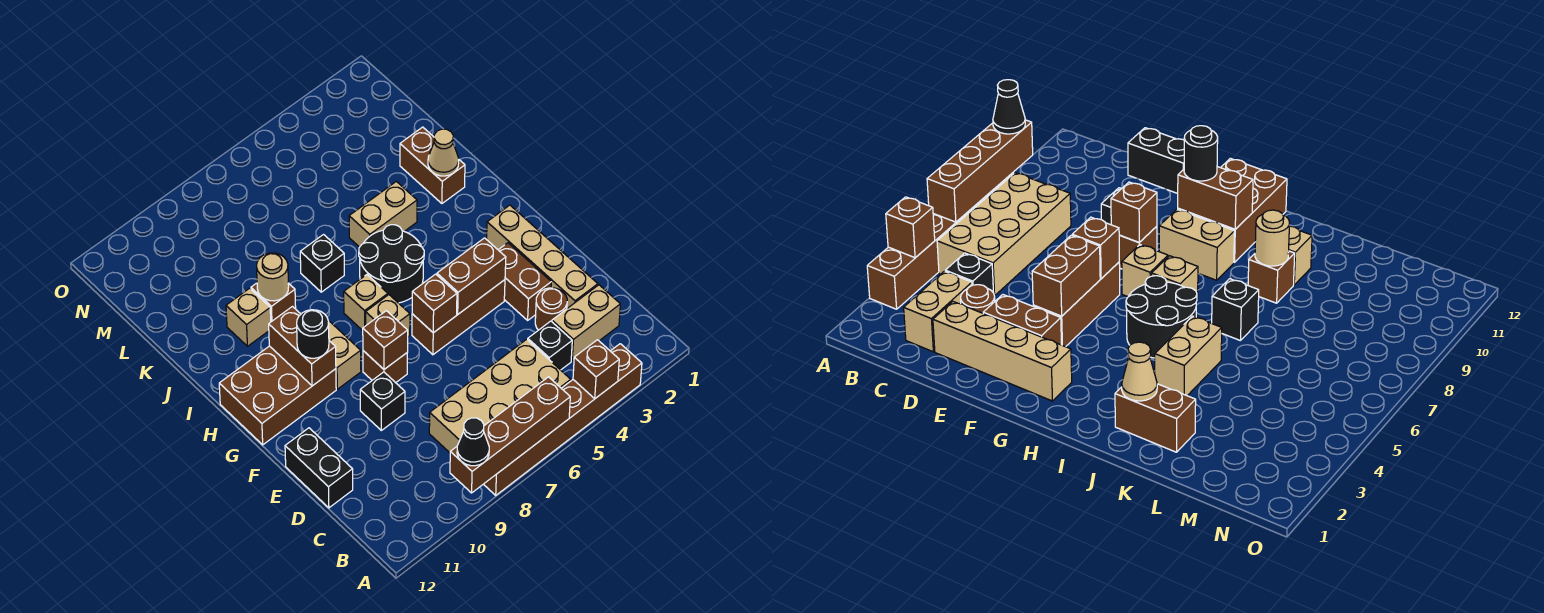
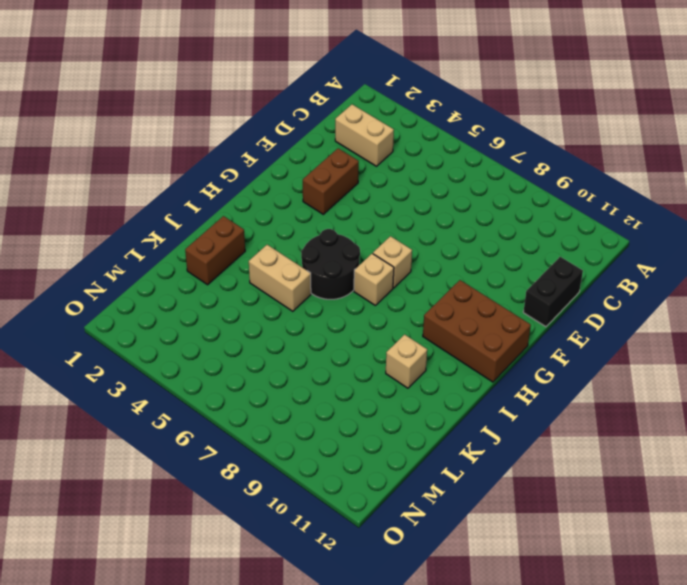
none -> brown 1x6 brick [484,344,642,495]
none -> tan 2x4 brick [429,339,571,453]
none -> black 1x1 brick [528,321,572,370]
none -> tan 1x4 brick [487,205,598,308]

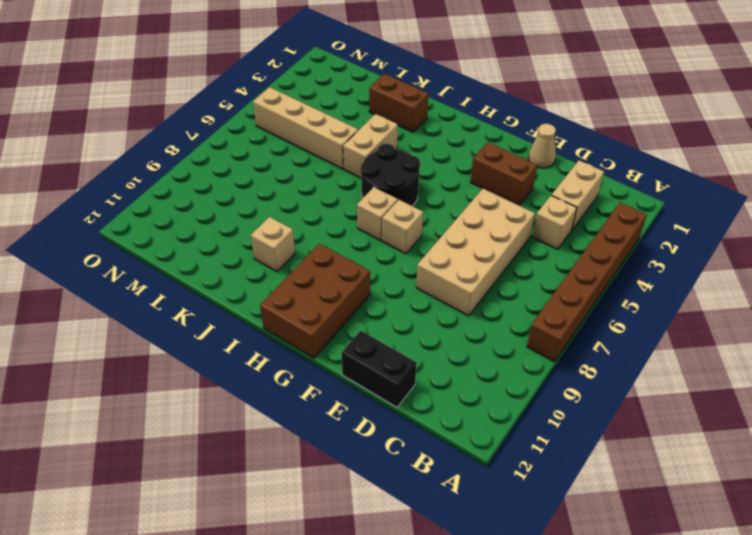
tan 1x1 brick [532,196,577,249] -> black 1x1 brick [528,321,572,370]
tan 2x4 brick [416,189,535,316] -> tan 2x4 brick moved to [429,339,571,453]
tan 1x1 cone [528,124,556,168] -> tan 1x1 cone moved to [428,129,459,176]
tan 1x4 brick [253,87,358,169] -> tan 1x4 brick moved to [487,205,598,308]
none -> brown 1x1 round brick [535,288,567,330]
none -> black 1x1 brick [360,372,405,430]
none -> brown 1x3 brick [412,280,505,355]
none -> brown 1x1 brick [363,351,407,383]

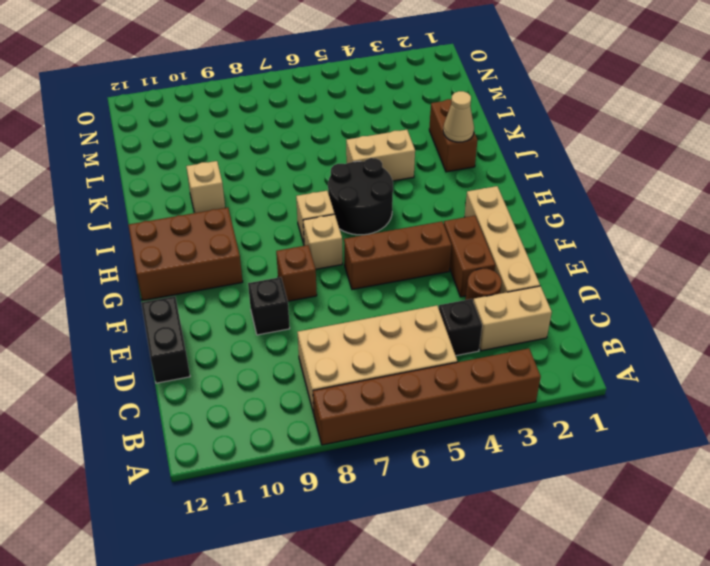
none -> tan 1x2 brick [328,320,361,389]
none -> black 1x1 brick [300,235,344,292]
none -> brown 1x1 brick [251,283,296,322]
none -> brown 1x1 brick [573,340,619,399]

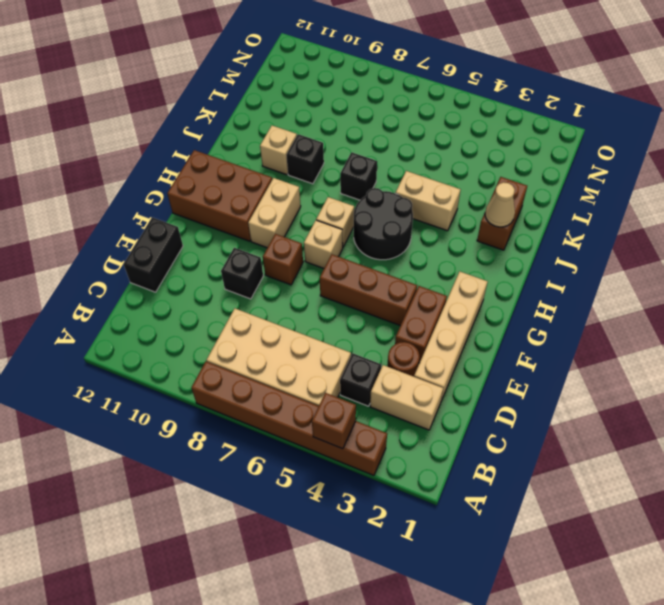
black 1x1 brick [286,134,324,184] -> brown 1x1 brick [251,283,296,322]
none -> brown 1x4 brick [450,377,570,493]
none -> brown 1x2 brick [437,238,506,314]
none -> brown 1x1 brick [412,274,457,333]
none -> brown 1x1 brick [363,311,408,369]

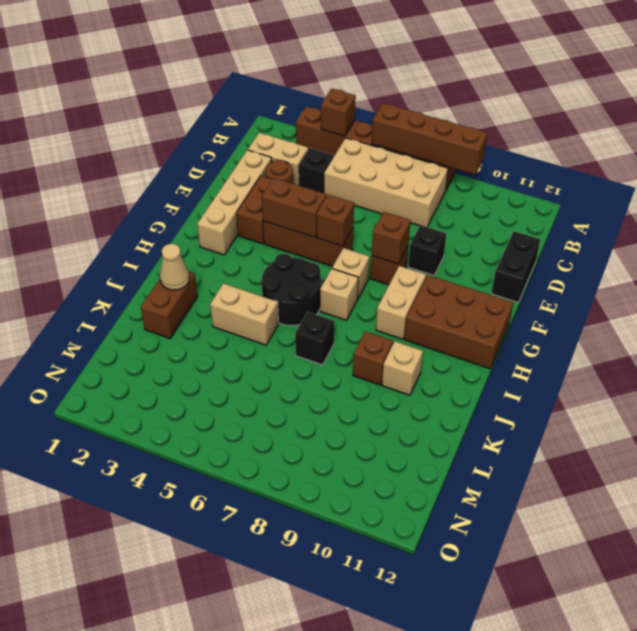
none -> brown 1x2 brick [269,307,336,386]
none -> tan 1x1 round brick [257,253,289,301]
none -> black 1x1 cone [457,418,489,466]
none -> black 1x1 round brick [297,310,329,358]

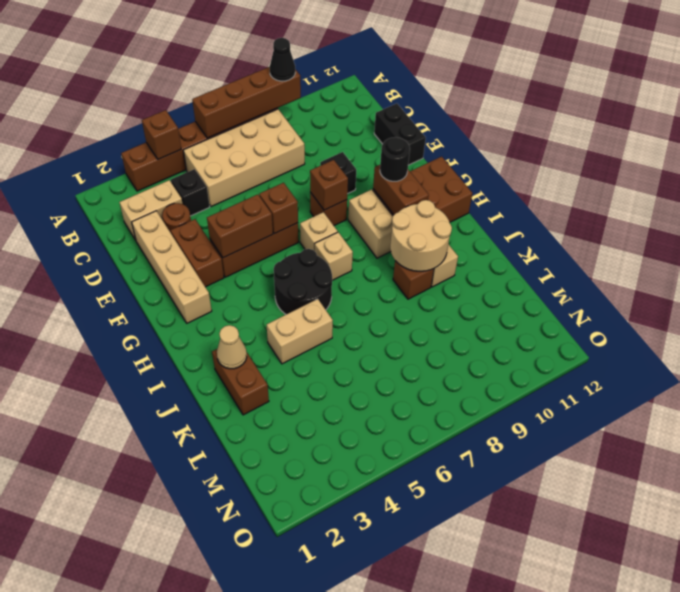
tan 2x2 round brick [390,200,452,271] -> tan 1x1 round brick [257,253,289,301]
none -> black 1x1 brick [300,235,344,292]

